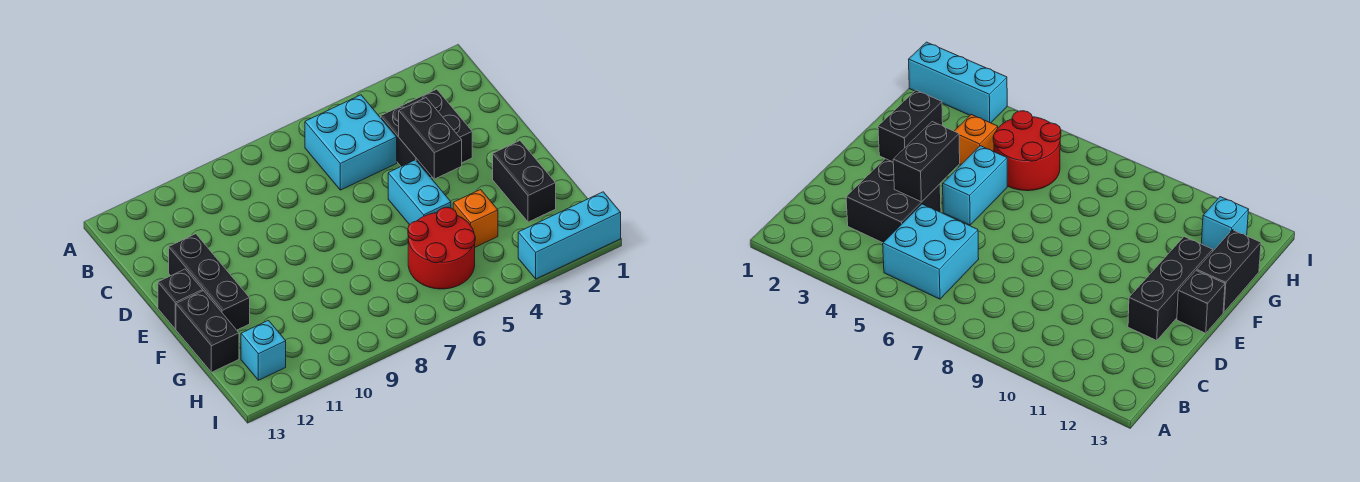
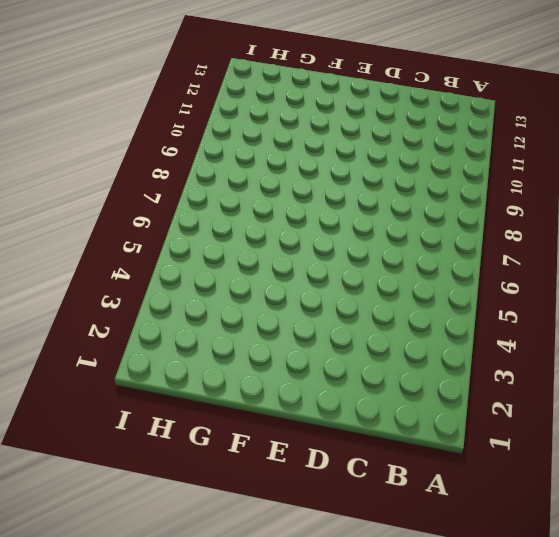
none -> cyan 2x2 brick [305,95,397,190]
none -> black 2x2 brick [381,89,472,177]
none -> black 1x3 brick [169,234,250,330]

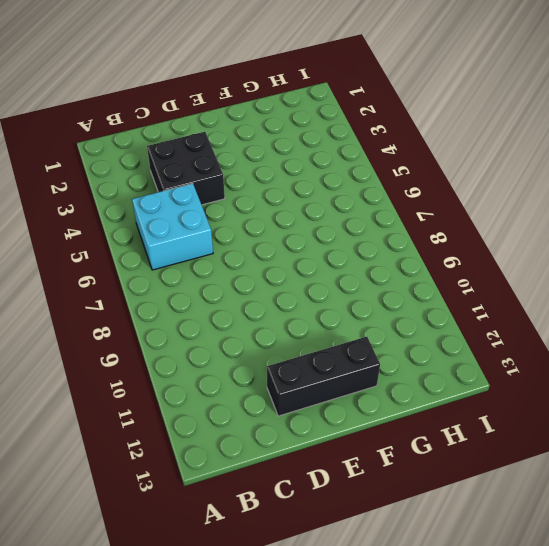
none -> cyan 1x2 brick [388,160,451,225]
none -> black 1x1 brick [158,269,203,329]
none -> black 1x2 brick [493,141,556,222]

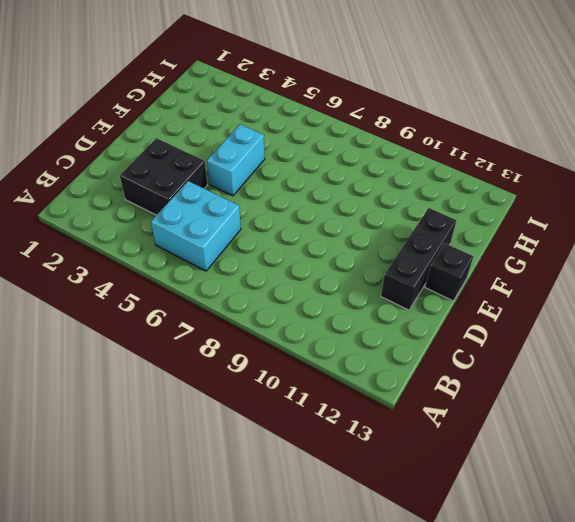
none -> black 1x2 brick [493,141,556,222]
none -> black 1x2 brick [176,291,239,372]
none -> orange 1x1 brick [453,190,498,247]

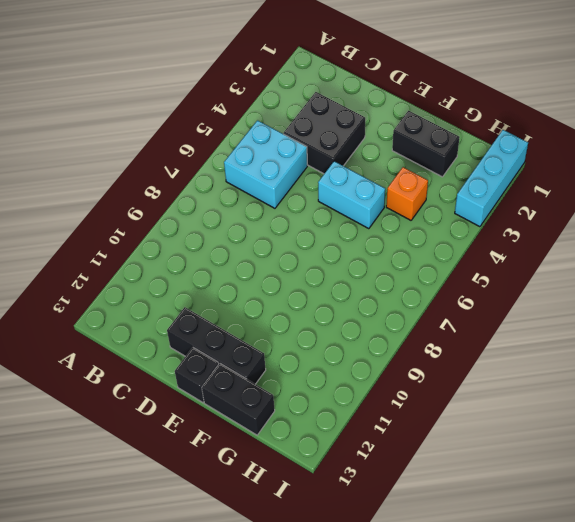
none -> red 2x2 round brick [408,207,475,289]
none -> cyan 1x1 brick [241,320,286,380]
none -> black 1x2 brick [399,98,462,179]

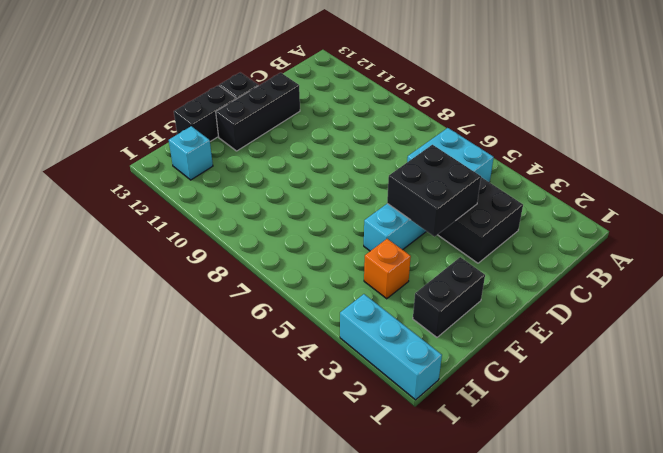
black 2x2 brick [387,145,481,237] -> black 1x2 brick [399,98,462,179]
none -> red 2x2 round brick [408,207,475,289]

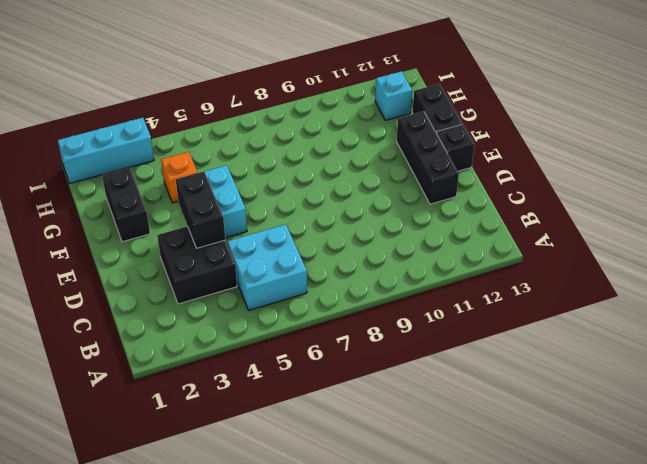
none -> red 2x2 round brick [408,207,475,289]

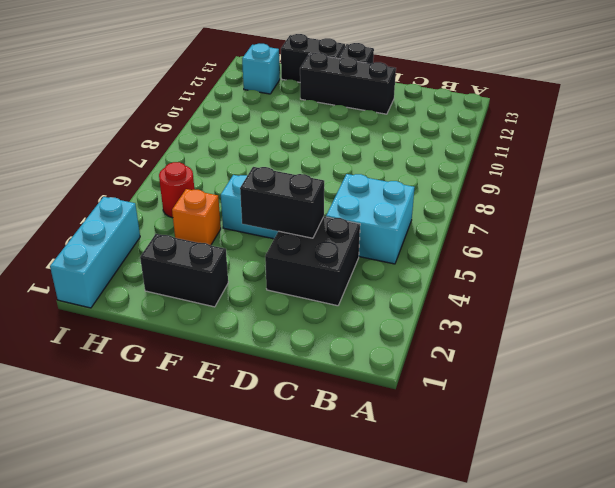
red 1x1 round brick [159,162,194,218] -> red 2x2 round brick [408,207,475,289]

